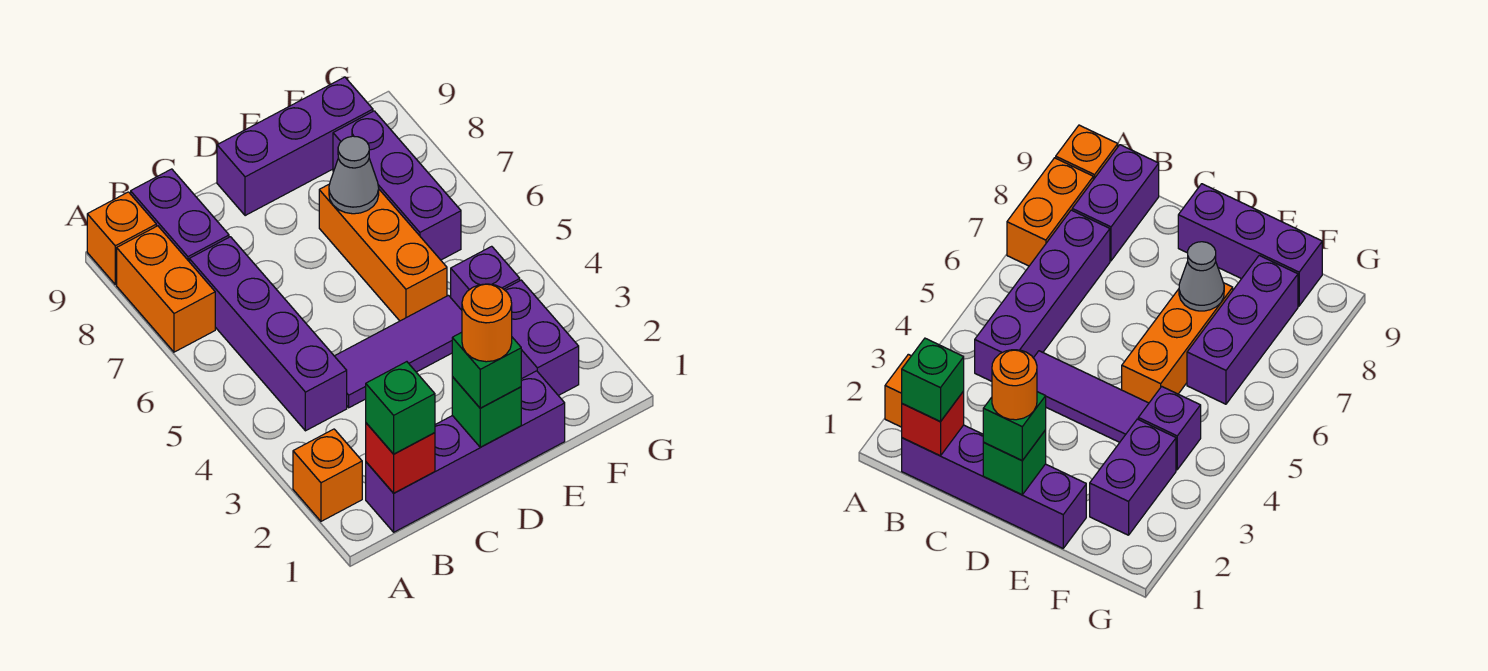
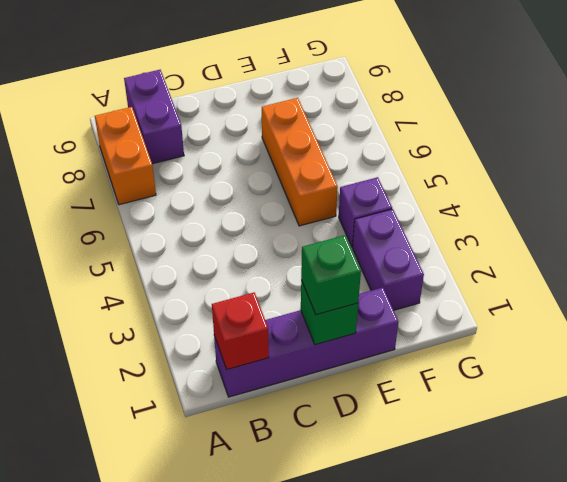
none -> orange 1x1 brick [293,429,362,521]
none -> orange 1x1 brick [87,192,156,284]
none -> purple 1x4 brick [189,237,347,431]

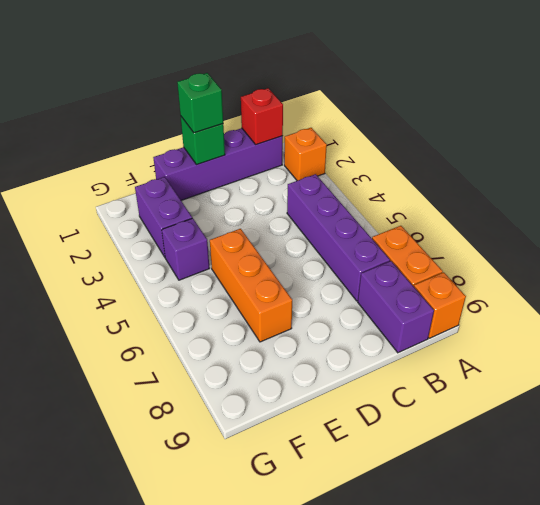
none -> purple 1x3 tile [335,295,462,408]
none -> purple 1x3 brick [217,77,373,216]
none -> purple 1x3 brick [333,111,461,260]

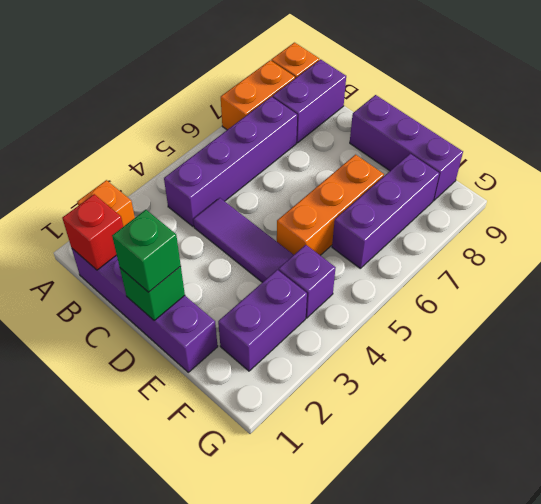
none -> grey 1x1 cone [329,136,379,214]
none -> green 1x1 brick [366,362,435,454]
none -> orange 1x1 round brick [462,284,512,362]

